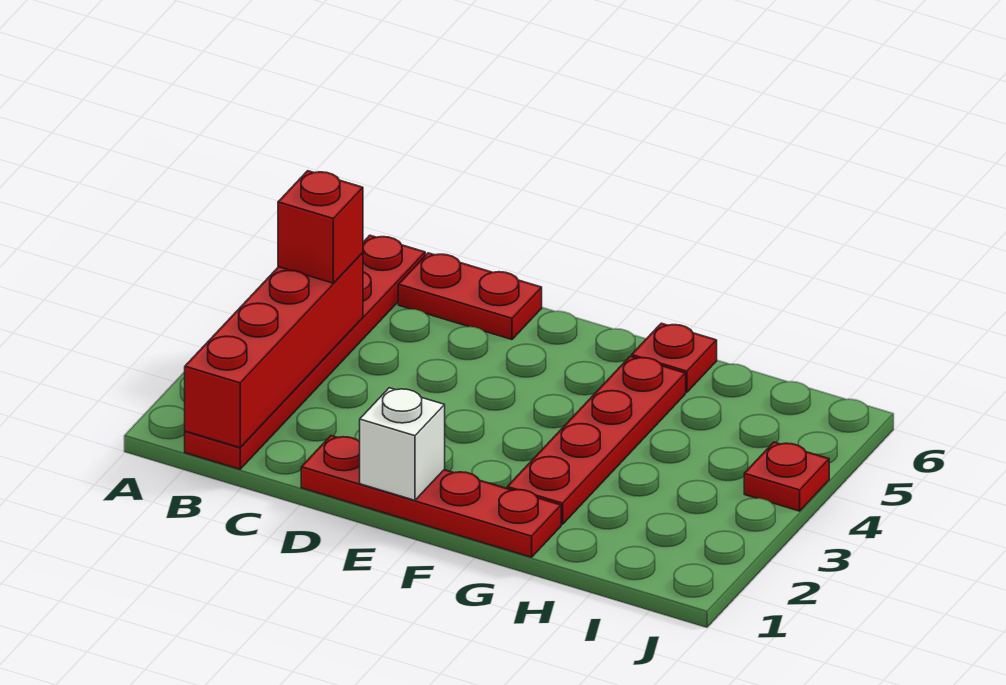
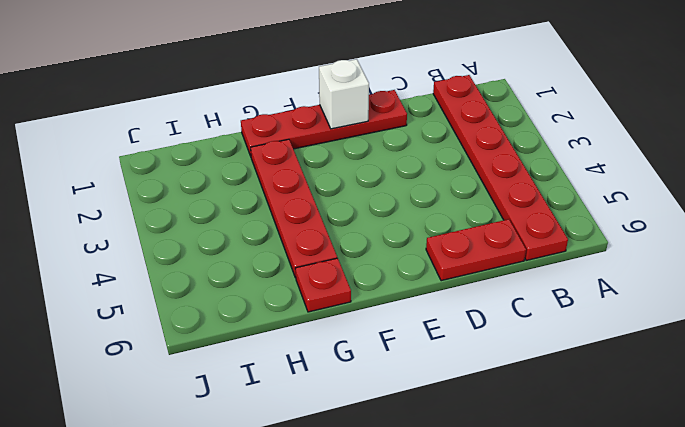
none -> red 1x1 plate [744,442,829,511]
none -> red 1x4 brick [185,253,363,448]

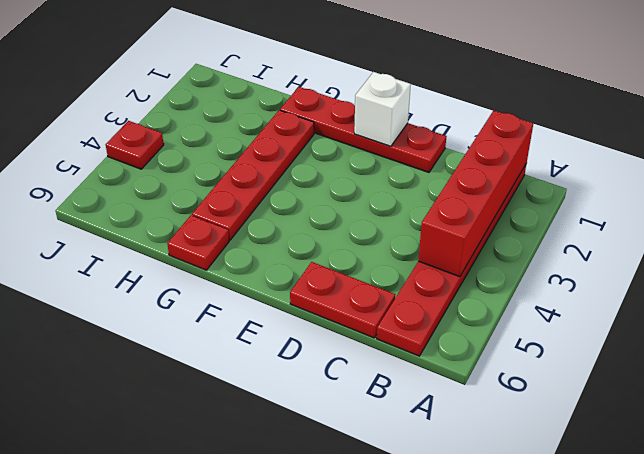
none -> red 1x1 brick [278,171,363,283]

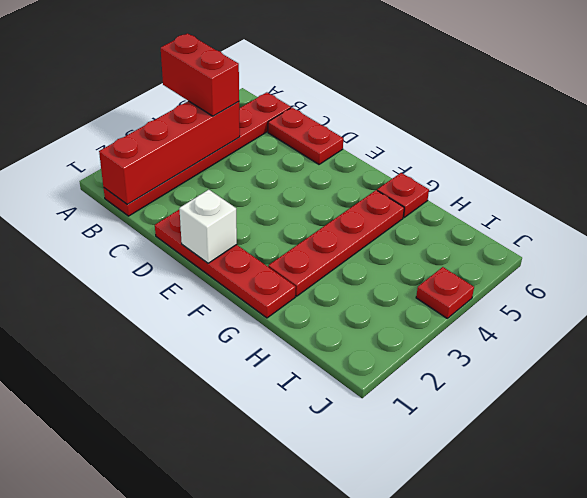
red 1x2 brick [161,33,239,116] -> red 1x1 brick [278,171,363,283]

